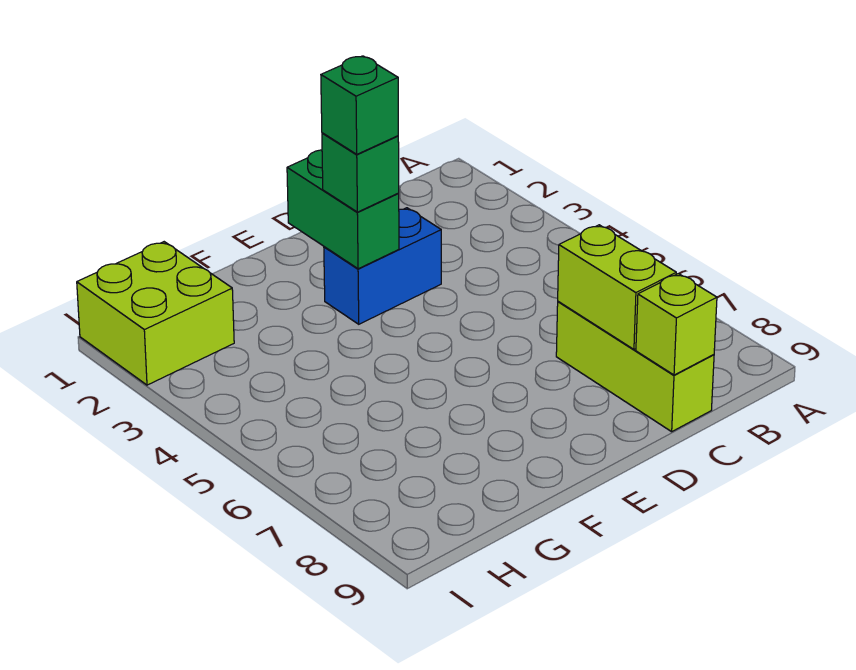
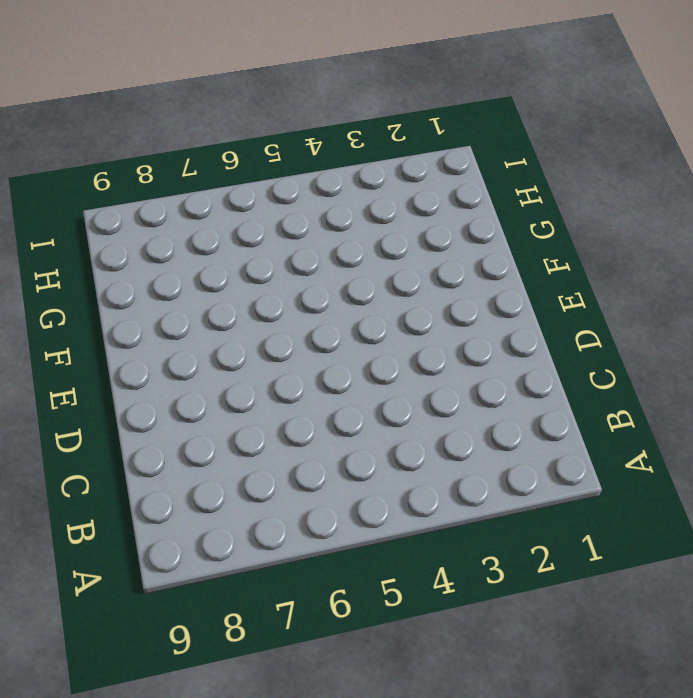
none -> lime 1x3 brick [556,302,714,432]
none -> blue 1x2 brick [324,208,441,324]

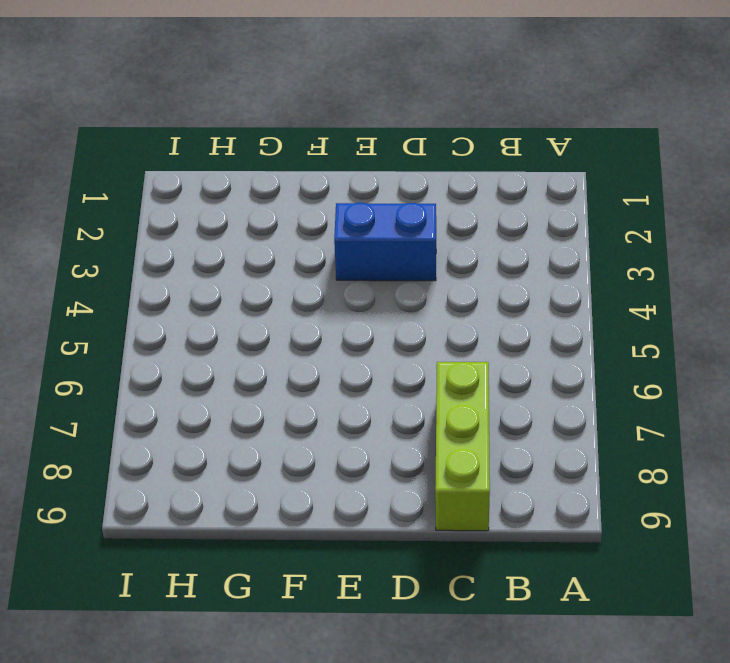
none -> lime 2x2 brick [77,242,234,385]
none -> lime 1x2 brick [558,225,676,349]

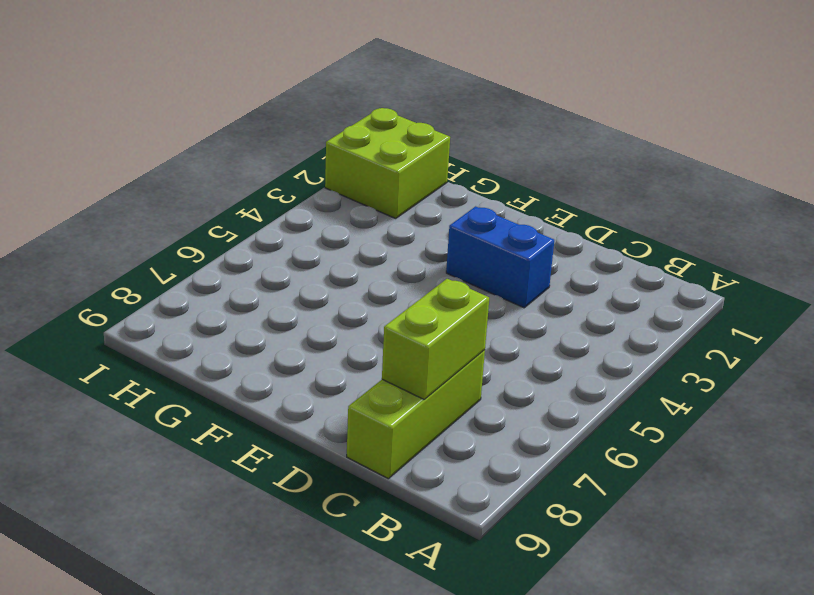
none -> lime 1x1 brick [636,274,717,375]
none -> green 1x2 brick [287,150,399,269]

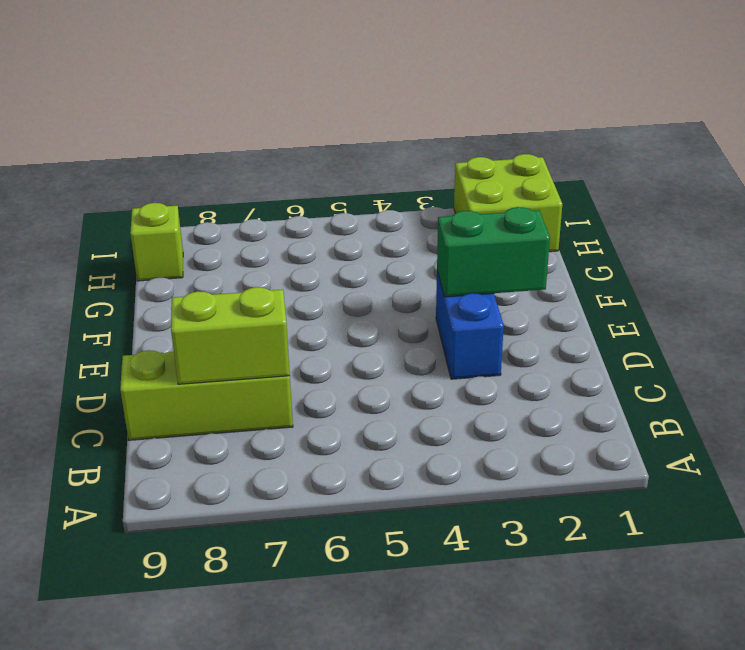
lime 1x1 brick [130,203,183,281] -> lime 1x1 brick moved to [636,274,717,375]
none -> green 1x1 brick [322,133,399,212]
none -> green 1x1 brick [321,56,398,154]

